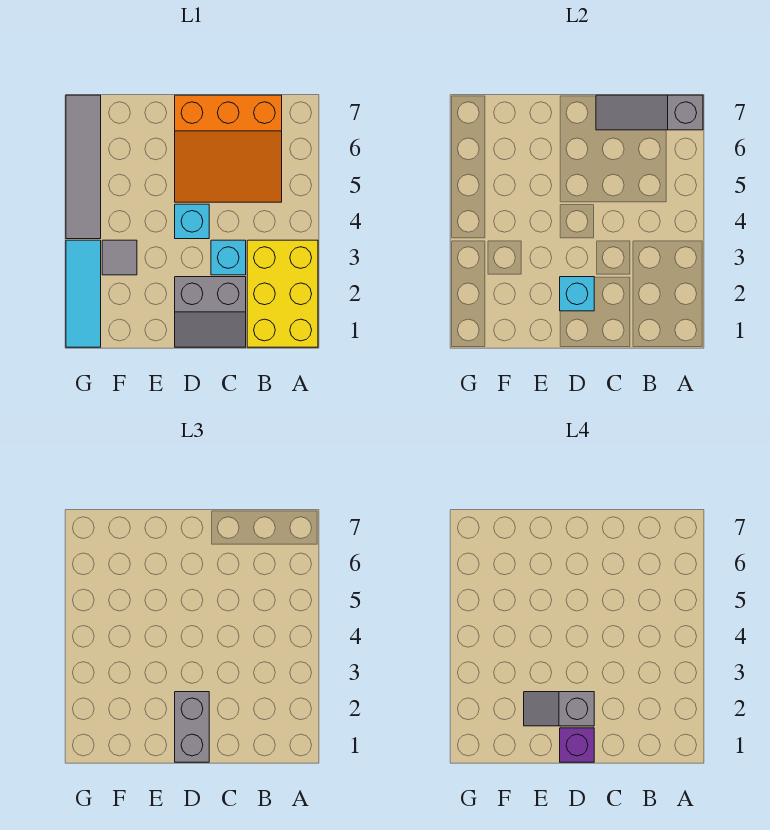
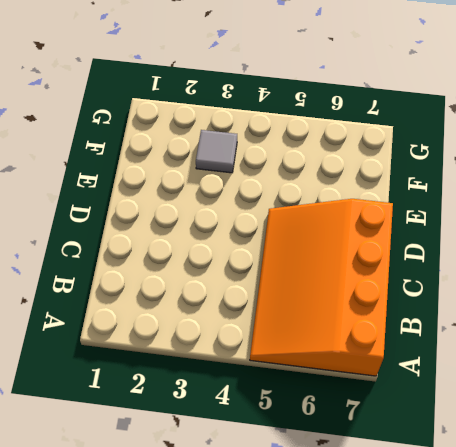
orange 3x4 slope [250,199,393,376] -> orange 3x3 slope [175,95,282,202]
none -> yellow 2x3 brick [247,240,318,347]
none -> grey 2x2 slope [175,277,246,347]
none -> cyan 1x1 brick [211,240,246,275]

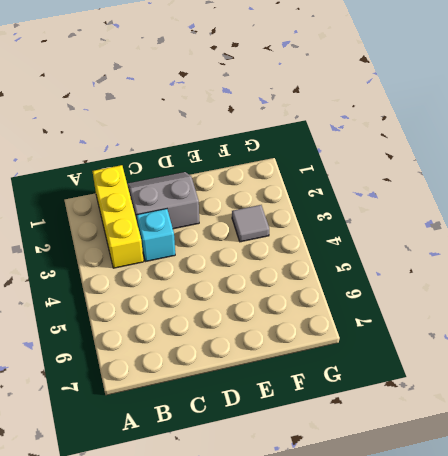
yellow 1x3 brick [92,165,144,268] -> yellow 2x3 brick [247,240,318,347]
none -> orange 3x3 slope [175,95,282,202]
none -> cyan 1x1 brick [175,204,209,239]
none -> cyan 1x3 tile [66,240,101,347]

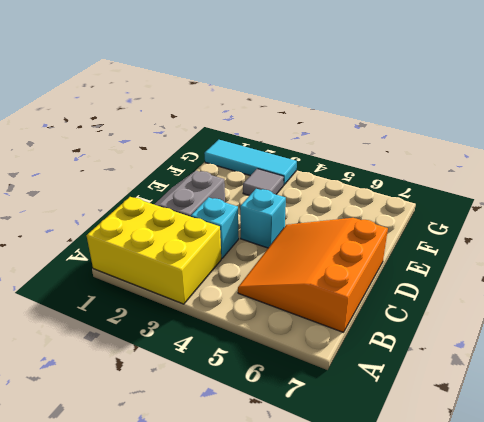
none -> grey 1x4 tile [66,95,101,239]
none -> grey 1x3 slope [596,95,703,130]
none -> cyan 1x1 brick [560,277,594,311]

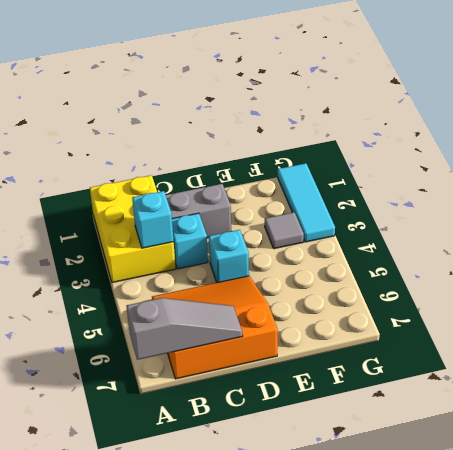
cyan 1x1 brick [132,191,174,248] -> cyan 1x1 brick moved to [560,277,594,311]
none -> grey 1x4 tile [66,95,101,239]
none -> grey 1x2 brick [175,692,209,762]
none -> purple 1x1 brick [560,728,594,762]

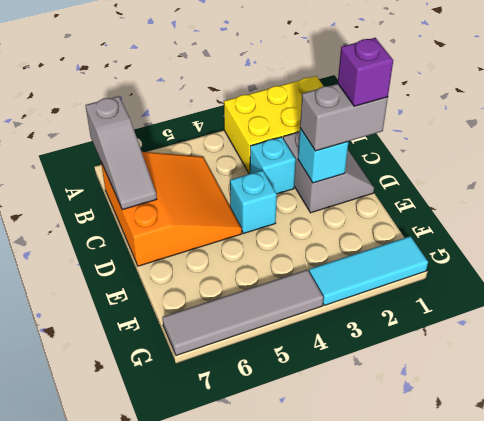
none -> grey 1x1 tile [102,240,137,275]
none -> grey 1x2 slope [524,692,594,726]

